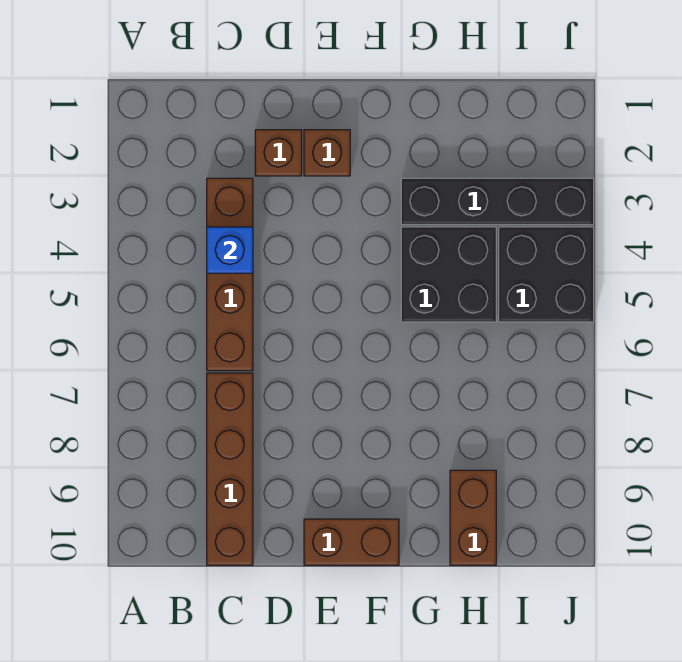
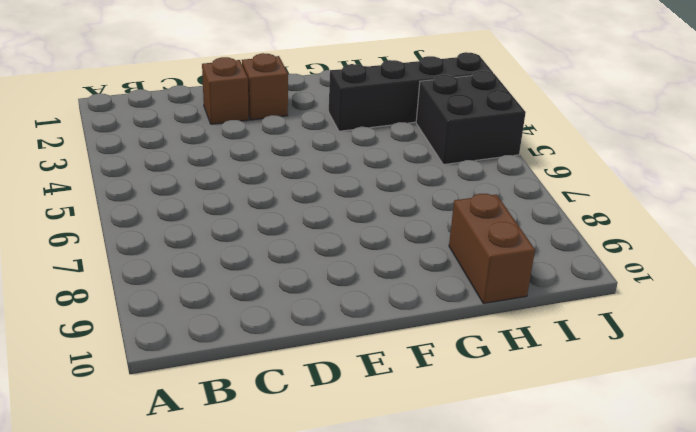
none -> brown 1x4 brick [207,178,253,371]
none -> brown 1x4 brick [207,373,253,565]

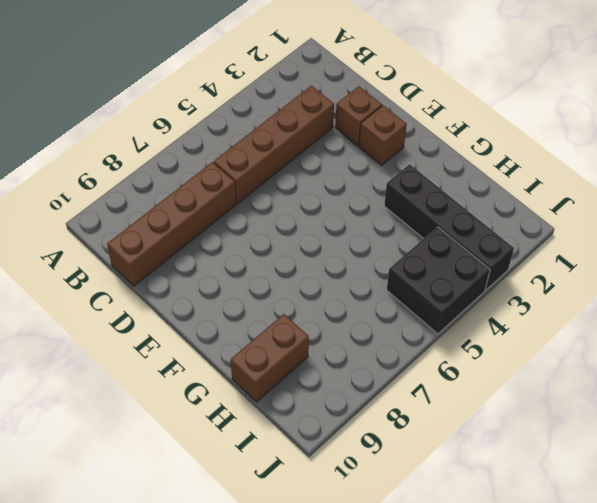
none -> brown 1x2 brick [304,519,399,565]
none -> black 2x2 brick [401,227,496,322]

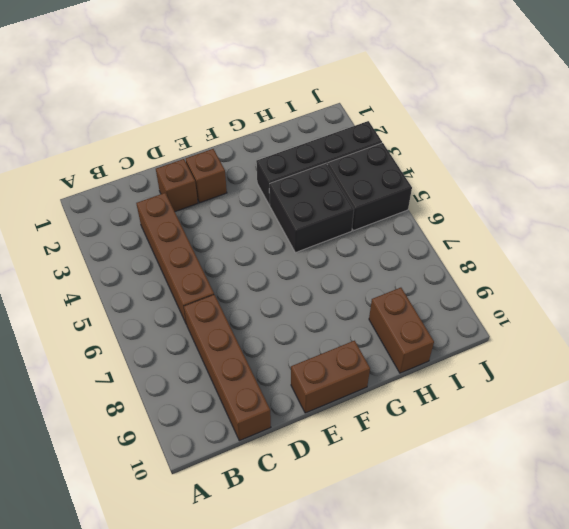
none -> blue 1x1 brick [207,227,253,273]

